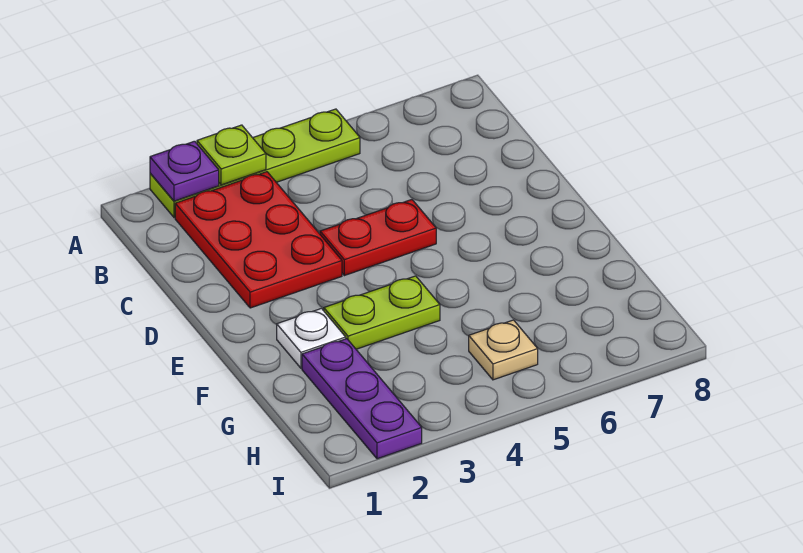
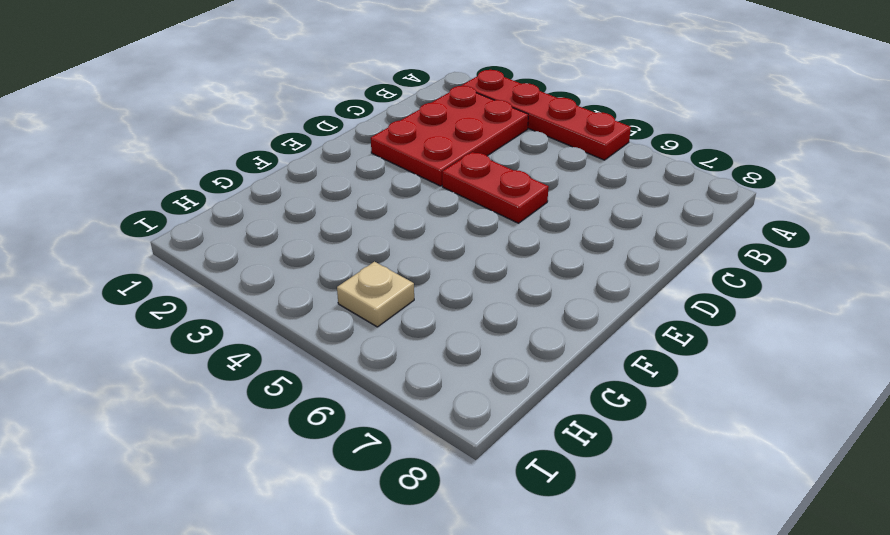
red 1x4 plate [462,70,631,160] -> lime 1x4 plate [150,109,360,218]
none -> white 1x1 plate [277,308,346,368]
none -> lime 1x2 plate [324,276,440,349]

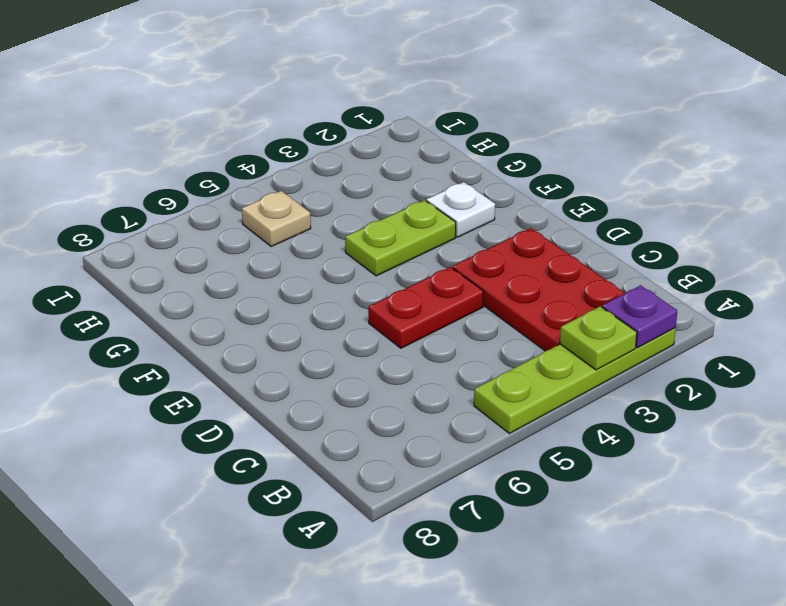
none -> purple 1x3 plate [302,339,422,459]

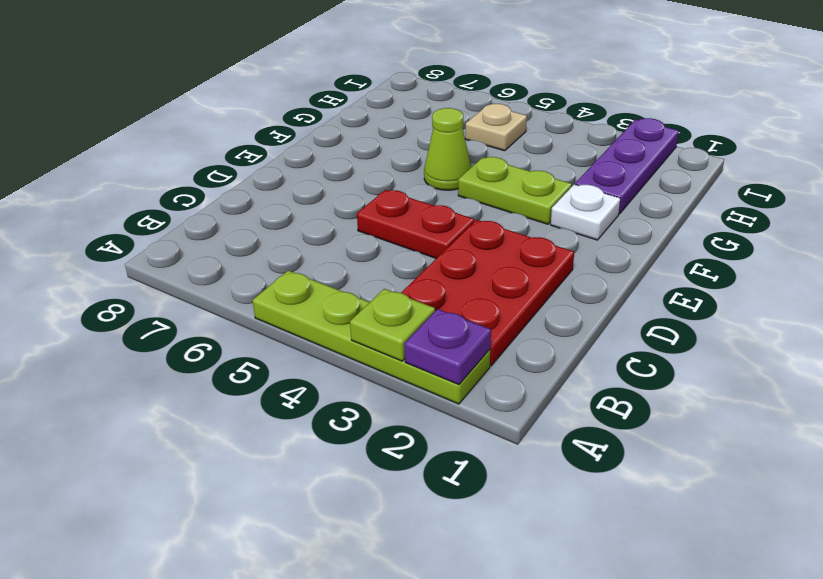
lime 1x1 cone [424,108,471,190] -> none

